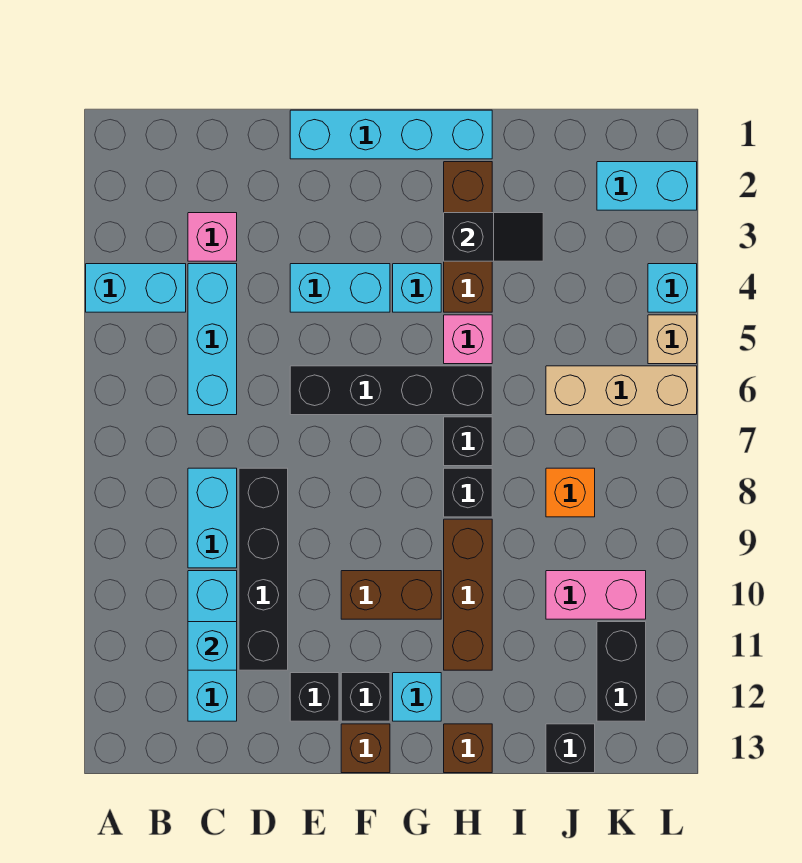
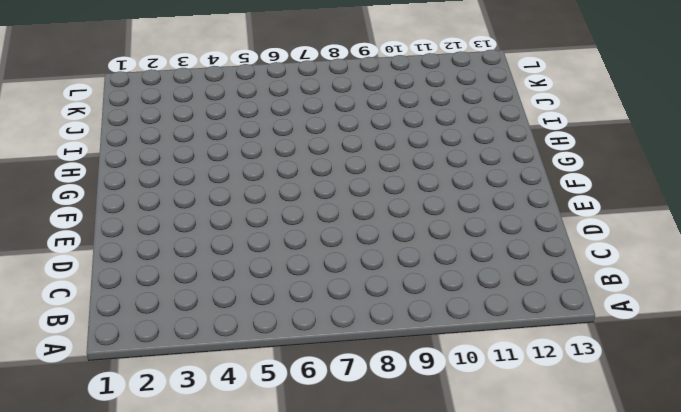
none -> cyan 1x2 brick [86,264,186,312]
none -> pink 1x1 brick [188,213,237,261]
none -> cyan 1x3 brick [188,264,237,415]
none -> cyan 1x2 brick [188,468,237,568]

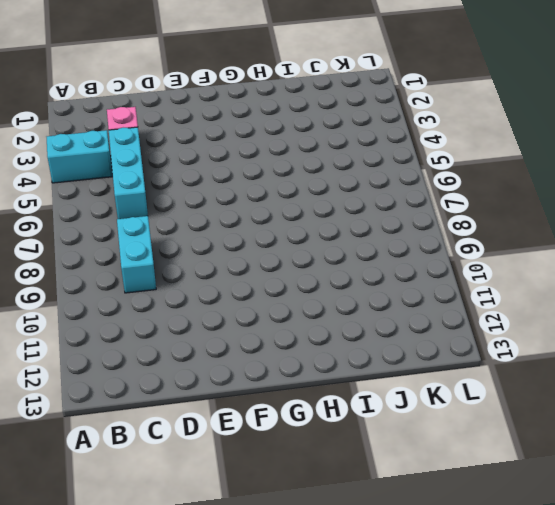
none -> cyan 1x3 brick [188,571,237,721]
none -> black 1x4 brick [239,468,288,670]
none -> cyan 1x4 brick [290,110,492,159]
none -> cyan 1x2 brick [290,264,390,312]

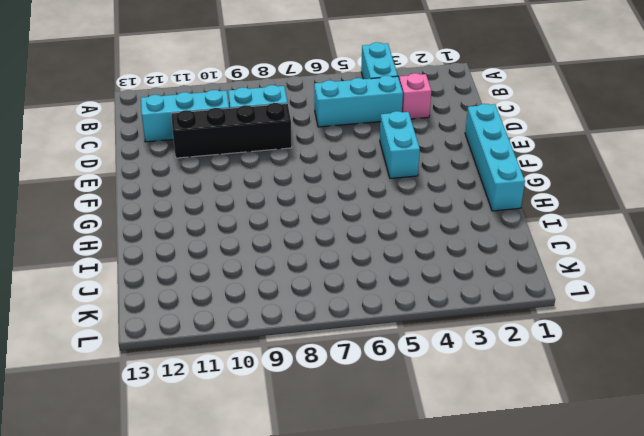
none -> black 1x4 brick [290,366,492,415]
none -> black 1x1 brick [290,673,339,721]
none -> brown 1x2 brick [341,571,441,619]
none -> black 1x1 brick [341,673,390,721]

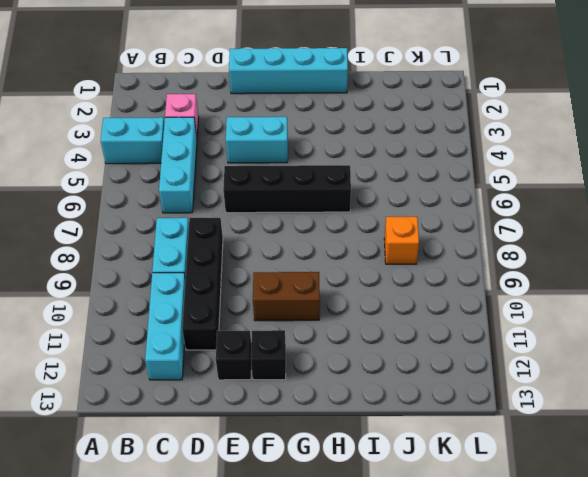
none -> brown 1x1 brick [341,724,390,773]
none -> cyan 1x1 brick [393,264,441,312]
none -> cyan 1x1 brick [393,673,441,721]
none -> brown 1x3 brick [444,162,492,312]

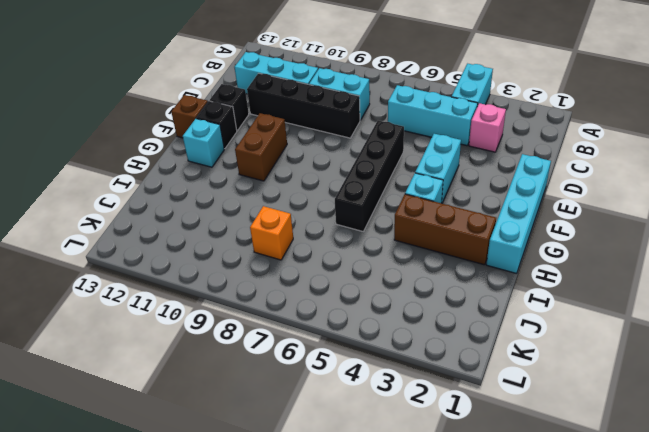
none -> pink 1x1 brick [444,315,492,364]
none -> black 1x1 brick [444,417,492,466]
none -> black 1x1 brick [444,468,492,517]
none -> brown 1x3 brick [444,519,492,670]

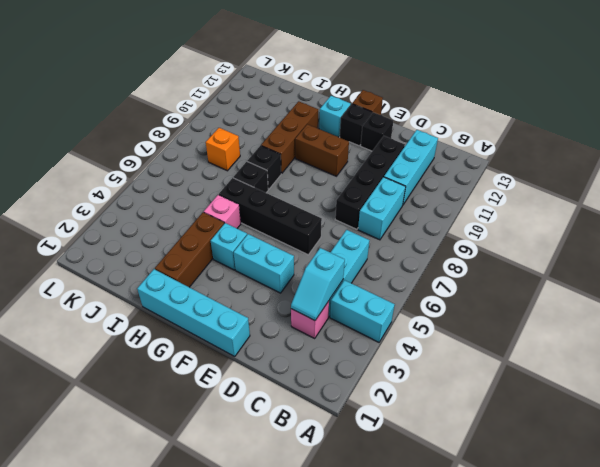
cyan 1x2 slope [291,248,345,321] -> none
none -> brown 1x1 brick [444,724,492,773]
none -> tan 1x3 brick [546,366,697,415]
none -> pink 1x2 brick [546,571,646,619]
none -> black 1x1 brick [546,724,595,773]

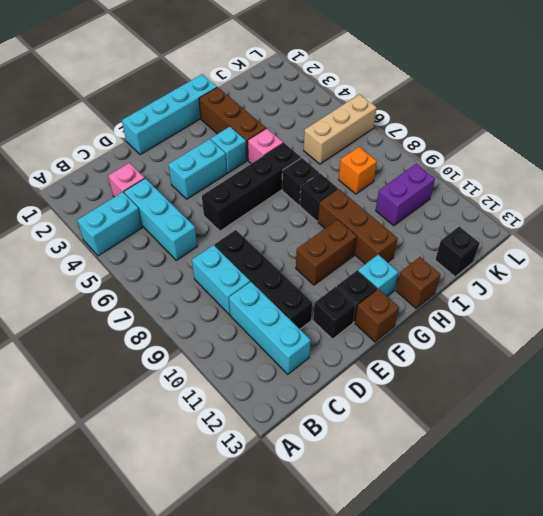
purple 1x2 brick [376,164,435,226] -> pink 1x2 brick [546,571,646,619]
none -> cyan 1x2 brick [597,162,697,210]
none -> black 1x2 brick [597,622,646,721]
none -> cyan 1x1 brick [648,264,697,312]
none -> tan 1x1 brick [648,315,697,364]

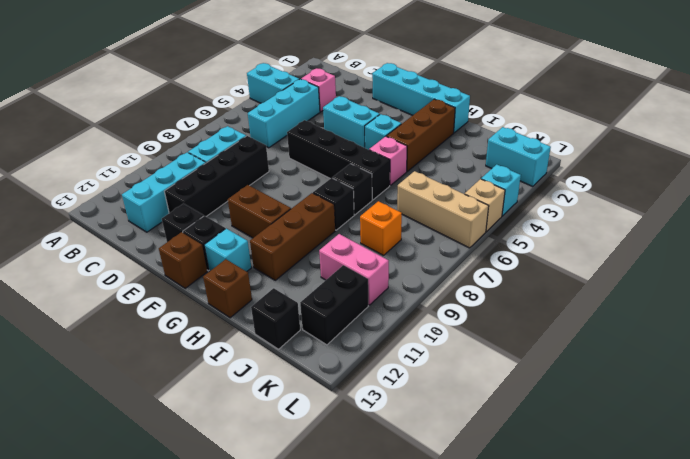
none -> cyan 1x1 brick [188,622,237,670]
none -> black 1x2 slope [444,213,543,261]

